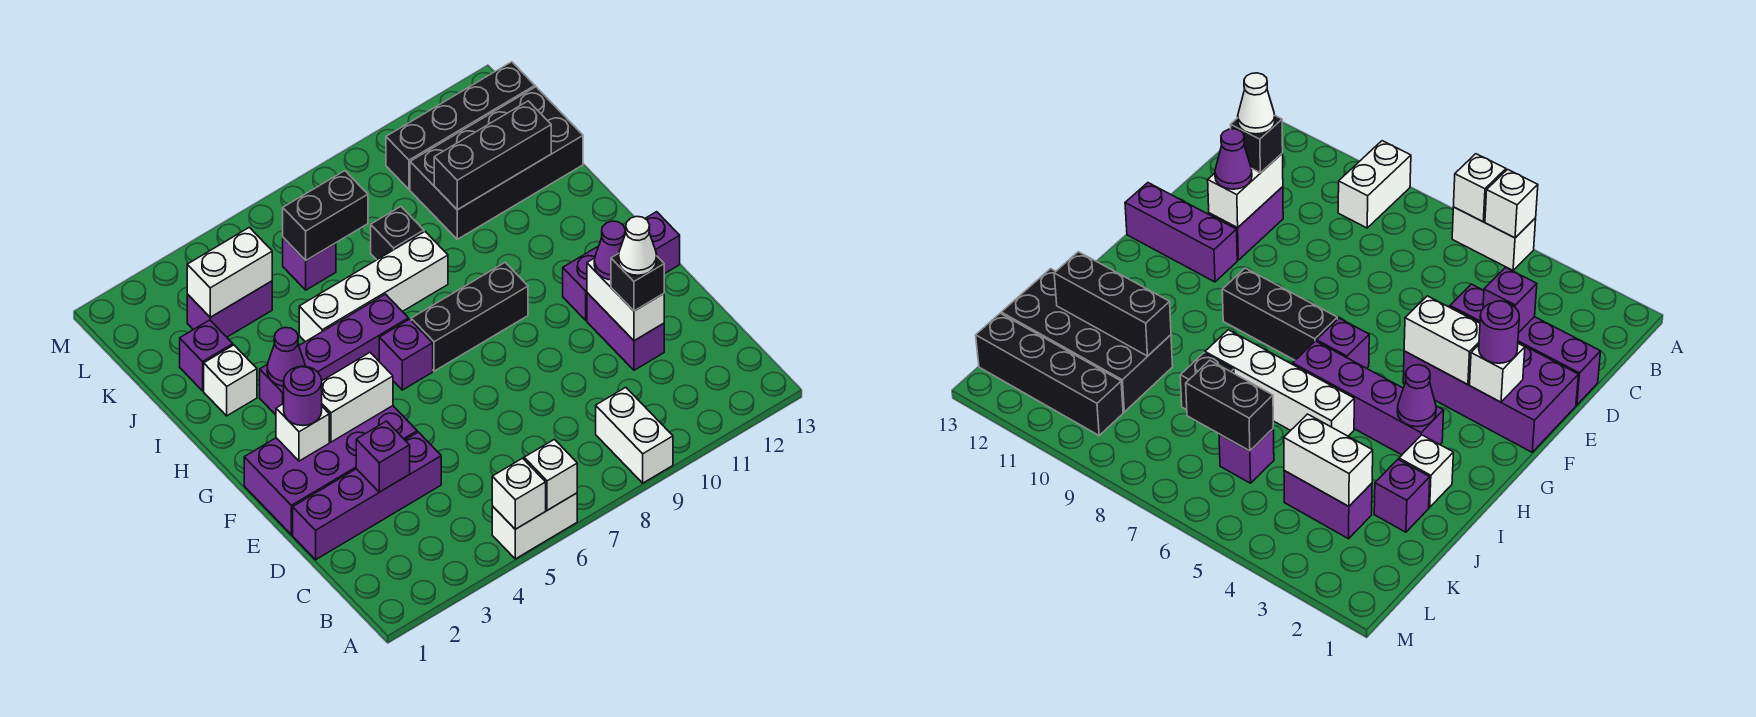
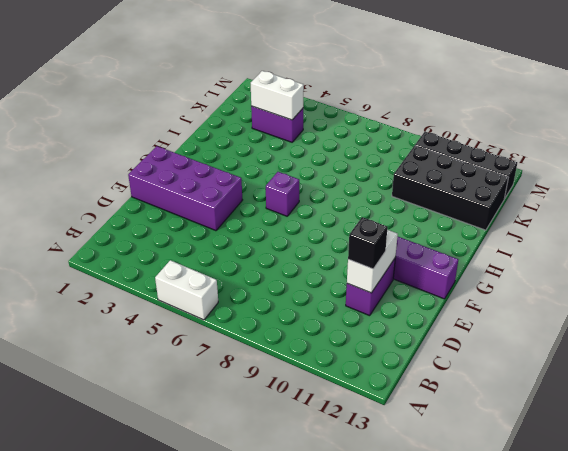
none -> white 1x2 brick [596,387,673,483]
none -> purple 1x4 brick [293,432,441,560]
none -> black 1x3 brick [411,263,528,371]
none -> purple 1x4 brick [260,294,408,415]

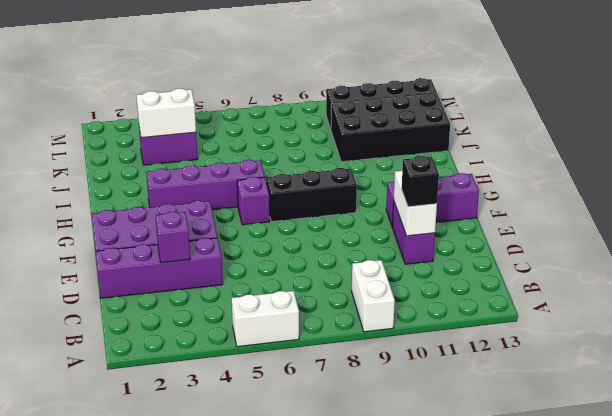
none -> white 1x1 brick [204,345,257,416]
none -> white 1x4 brick [299,232,448,342]
none -> purple 1x1 brick [180,320,233,391]
none -> black 1x1 brick [371,207,424,260]

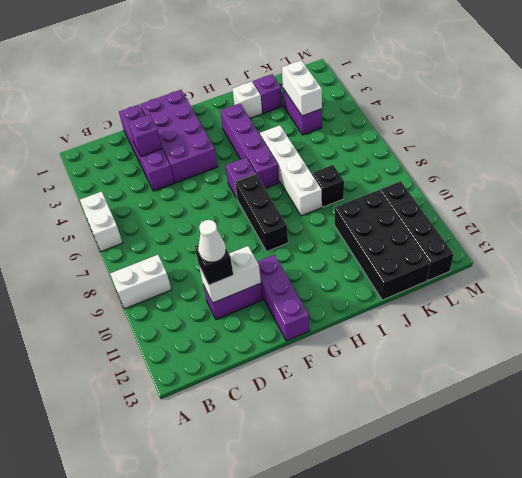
none -> purple 1x1 brick [283,238,336,290]
none -> white 1x1 brick [492,458,546,529]
none -> white 1x1 brick [524,439,577,510]
none -> white 1x1 brick [276,404,329,461]

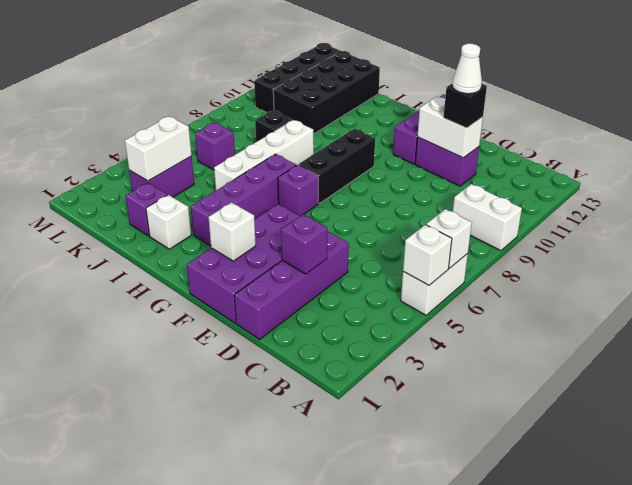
none -> white 1x2 brick [322,353,393,442]
none -> purple 1x1 cone [267,328,305,386]
none -> black 1x3 brick [434,101,551,210]
none -> black 1x2 brick [283,171,368,260]

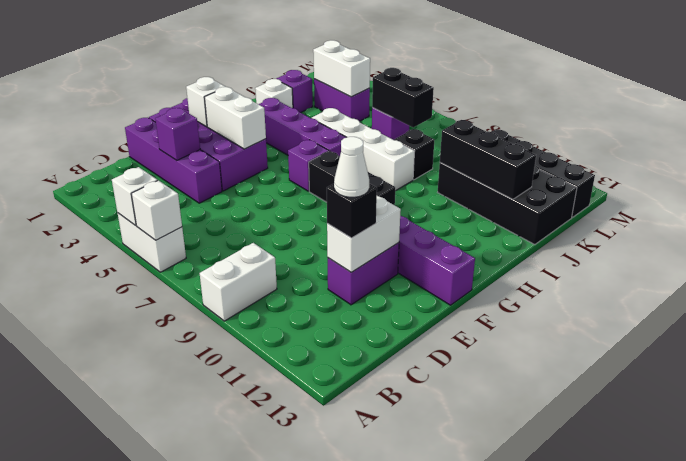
none -> purple 1x1 cone [267,328,305,386]
none -> purple 1x1 cone [594,221,625,280]
none -> purple 1x1 round brick [284,366,322,426]

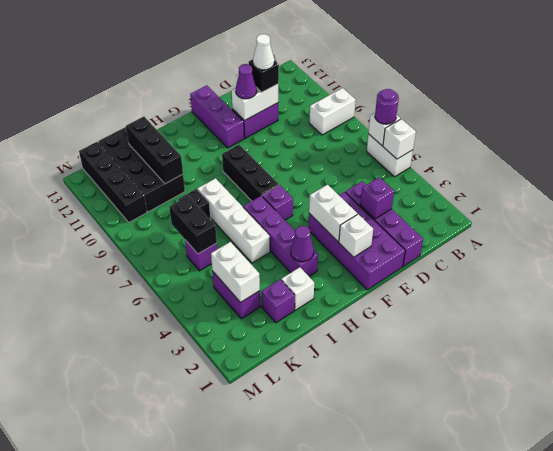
purple 1x1 round brick [375,89,399,124] -> purple 1x1 round brick moved to [284,366,322,426]

